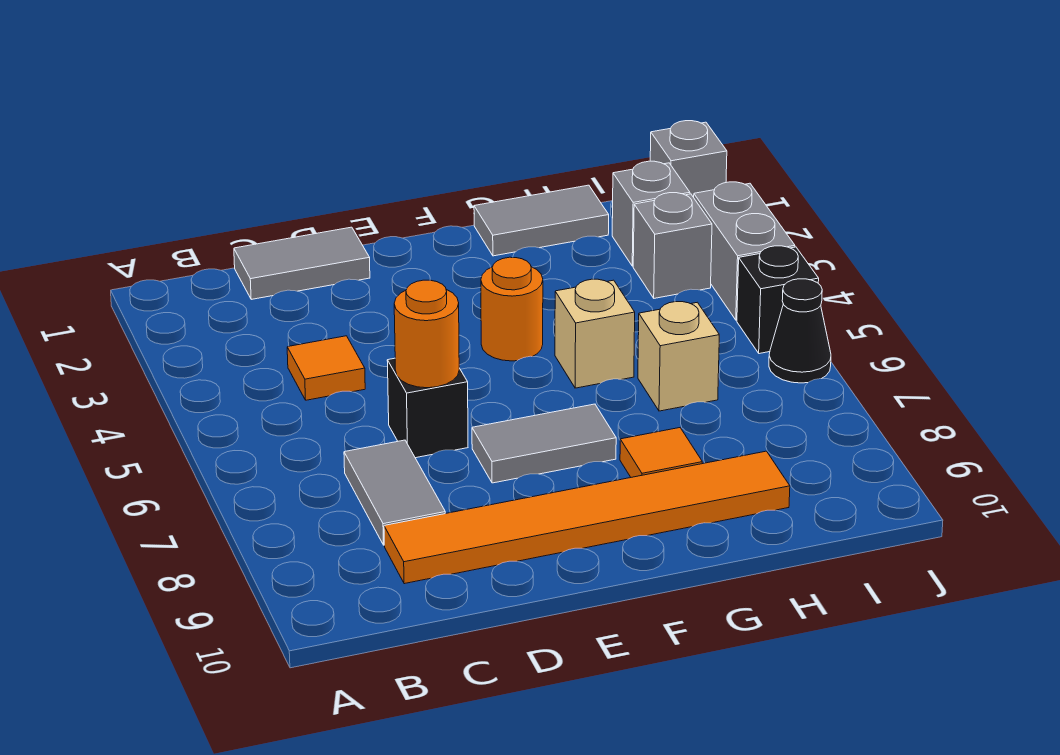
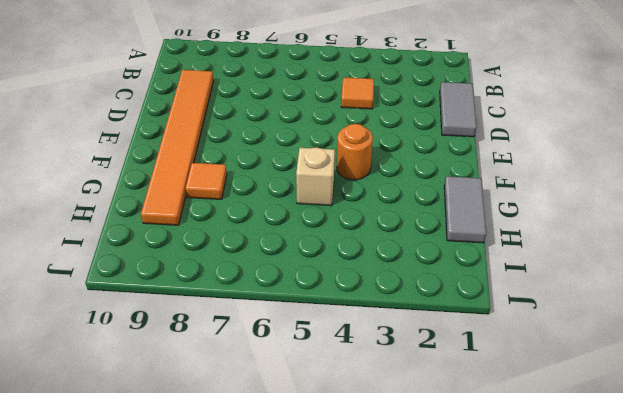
none -> grey 1x2 tile [344,440,445,545]
none -> black 1x1 brick [387,358,468,458]
none -> grey 1x2 tile [472,404,616,483]

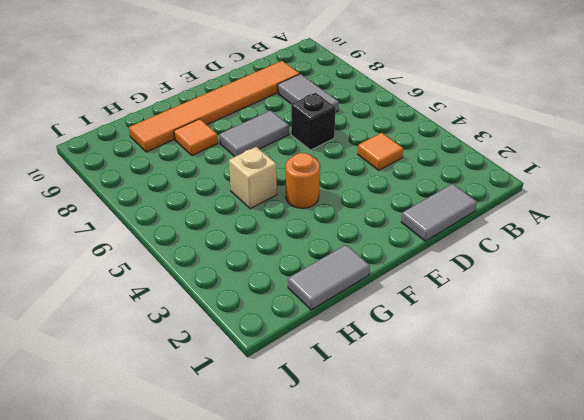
none -> tan 1x1 brick [638,302,719,411]
none -> grey 1x1 brick [612,161,690,266]
none -> grey 1x1 brick [633,193,712,298]

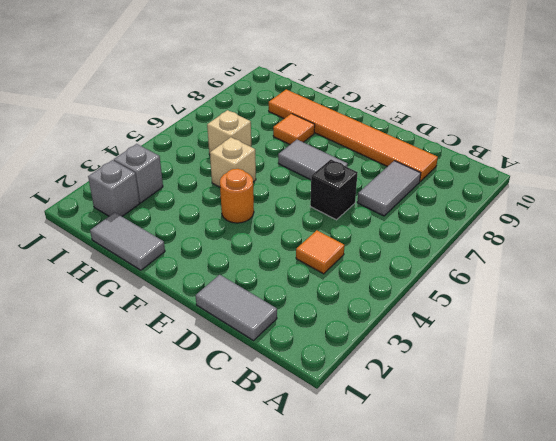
none -> grey 1x1 brick [650,121,727,197]
none -> grey 1x2 brick [694,182,795,320]
none -> black 1x1 brick [737,246,819,354]

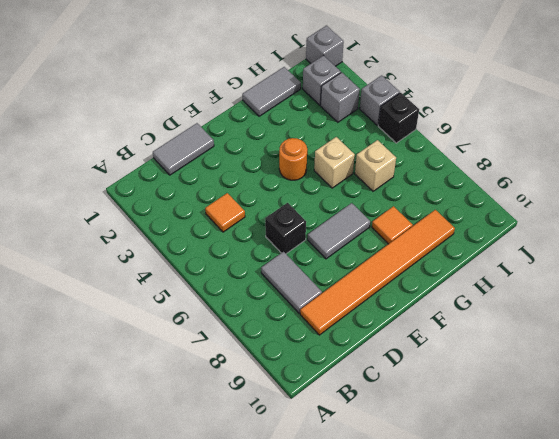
grey 1x1 brick [360,75,400,125] -> grey 1x2 brick [694,182,795,320]
none -> black 1x1 cone [769,279,831,383]
none -> orange 1x1 round brick [394,280,459,388]

